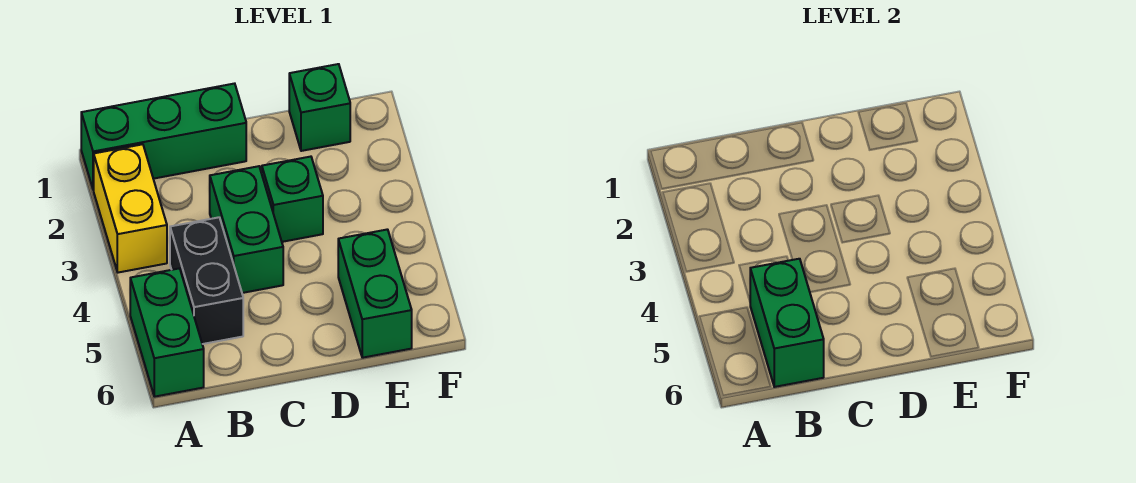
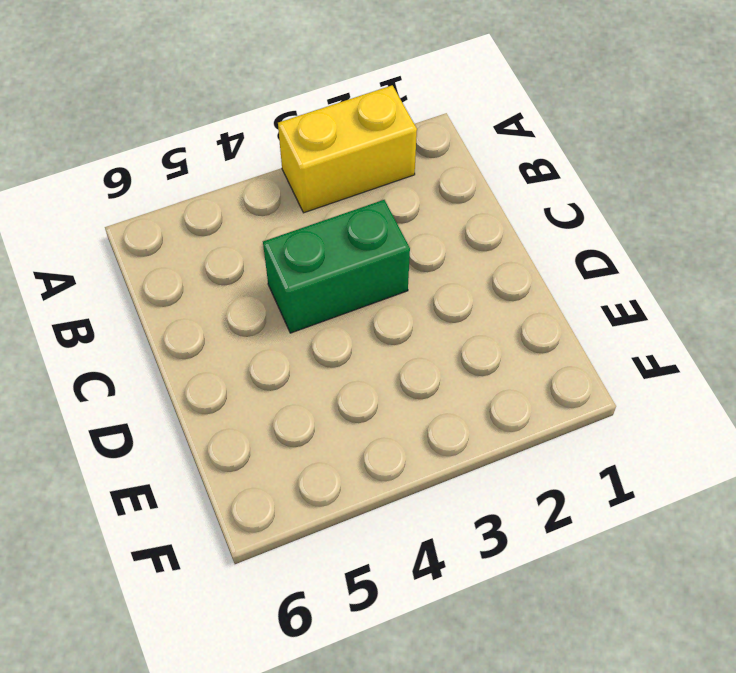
none -> green 1x3 brick [81,83,246,190]
none -> green 1x2 brick [130,268,204,397]

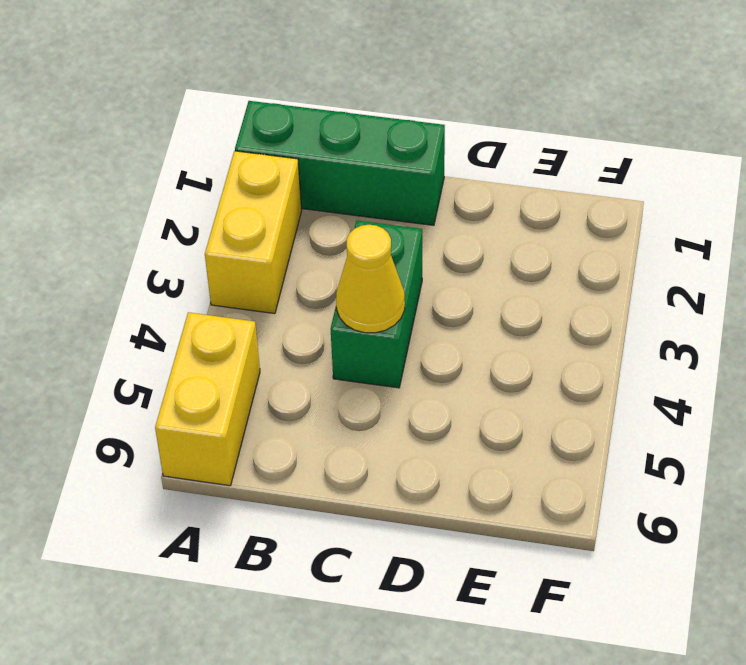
yellow 1x2 brick [155,312,260,486] -> green 1x2 brick [130,268,204,397]
yellow 1x1 cone [336,225,405,333] -> none
none -> black 1x2 brick [170,217,243,344]
none -> green 1x1 brick [262,157,323,242]

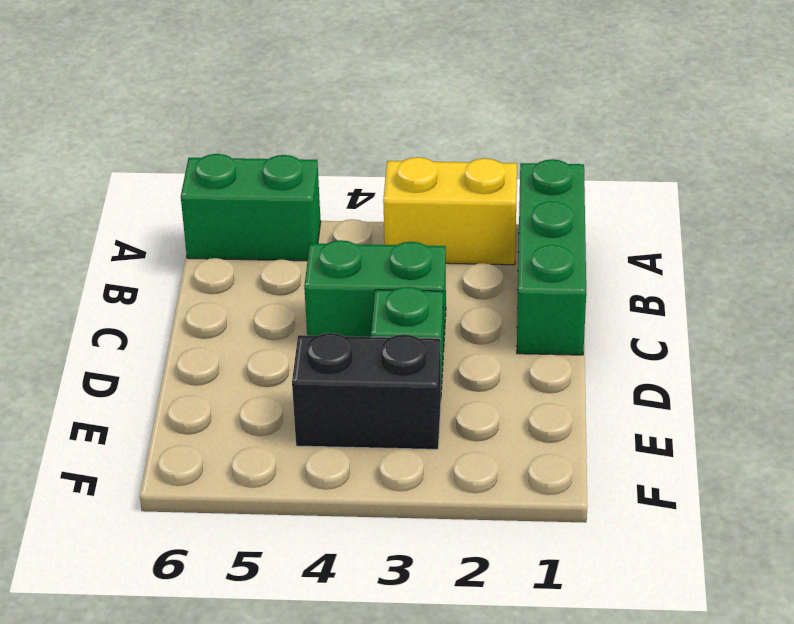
black 1x2 brick [292,333,441,449] -> black 1x2 brick moved to [170,217,243,344]
none -> green 1x1 brick [289,64,350,151]
none -> green 1x2 brick [338,229,412,358]

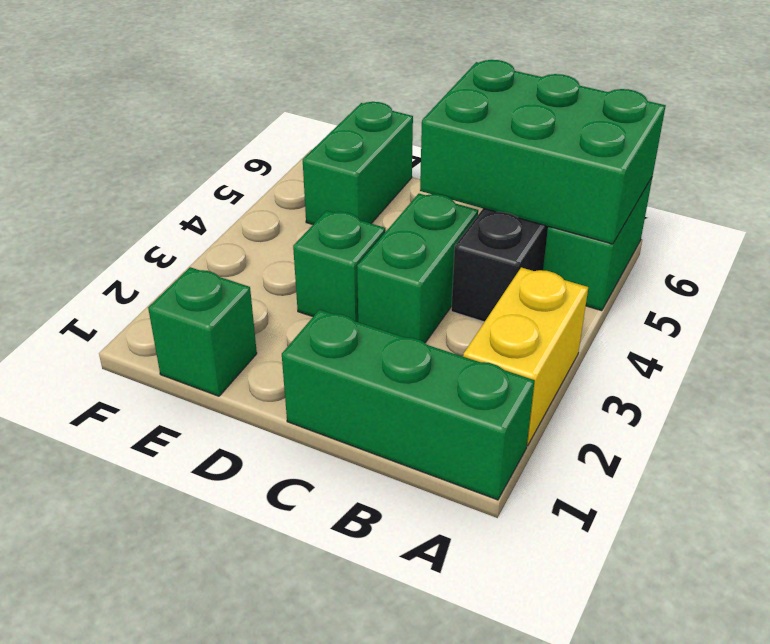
green 2x3 brick [420,60,666,244] -> green 1x2 brick [750,259,824,387]

